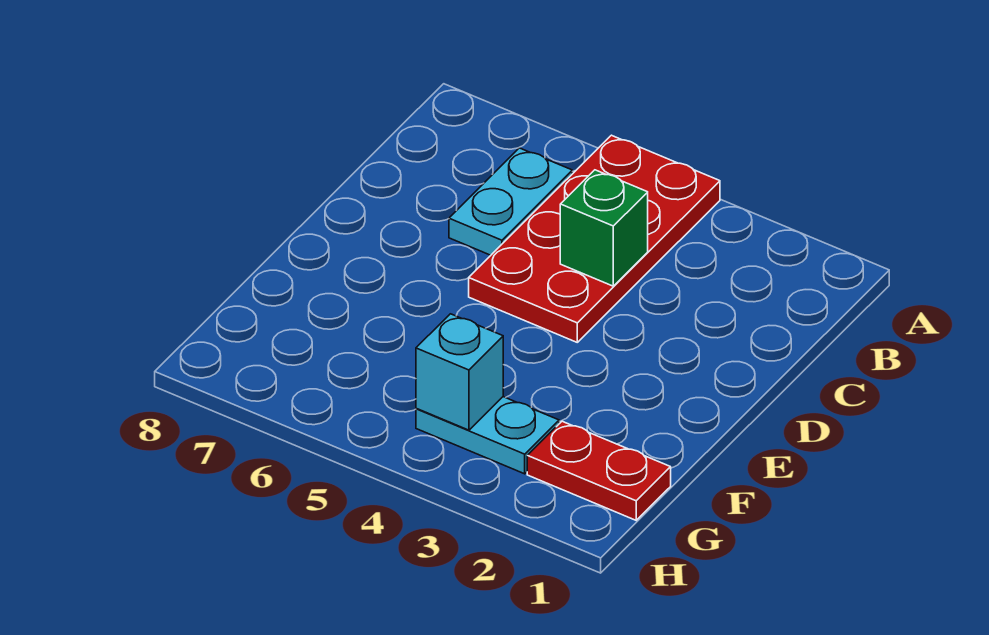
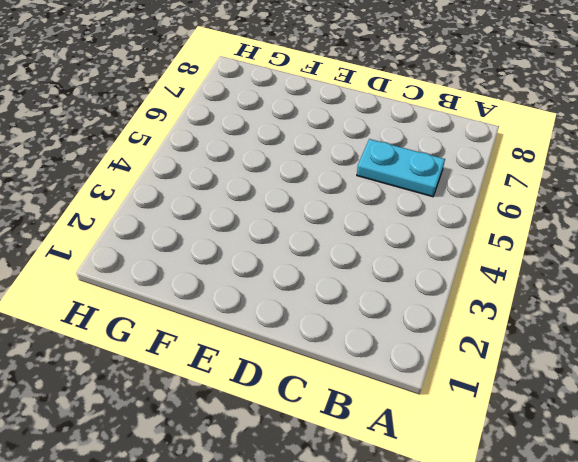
none -> red 2x4 plate [469,135,720,342]
none -> red 1x2 plate [527,421,671,520]

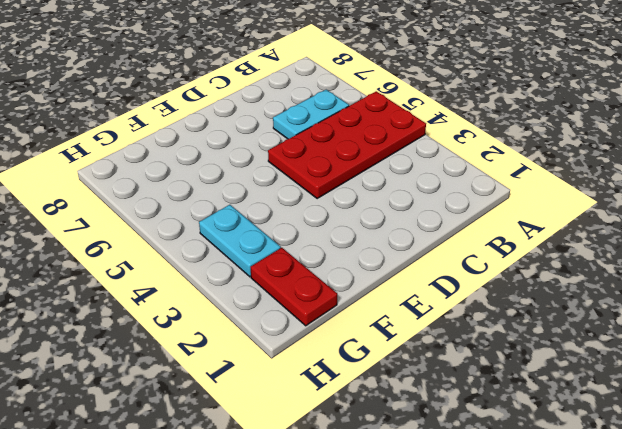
none -> green 1x1 brick [560,170,648,286]
none -> cyan 1x1 brick [416,314,503,430]

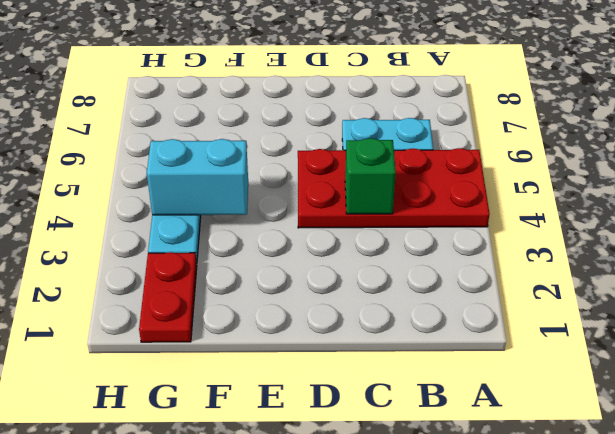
cyan 1x2 brick [147,139,248,215] -> cyan 1x1 brick [416,314,503,430]

